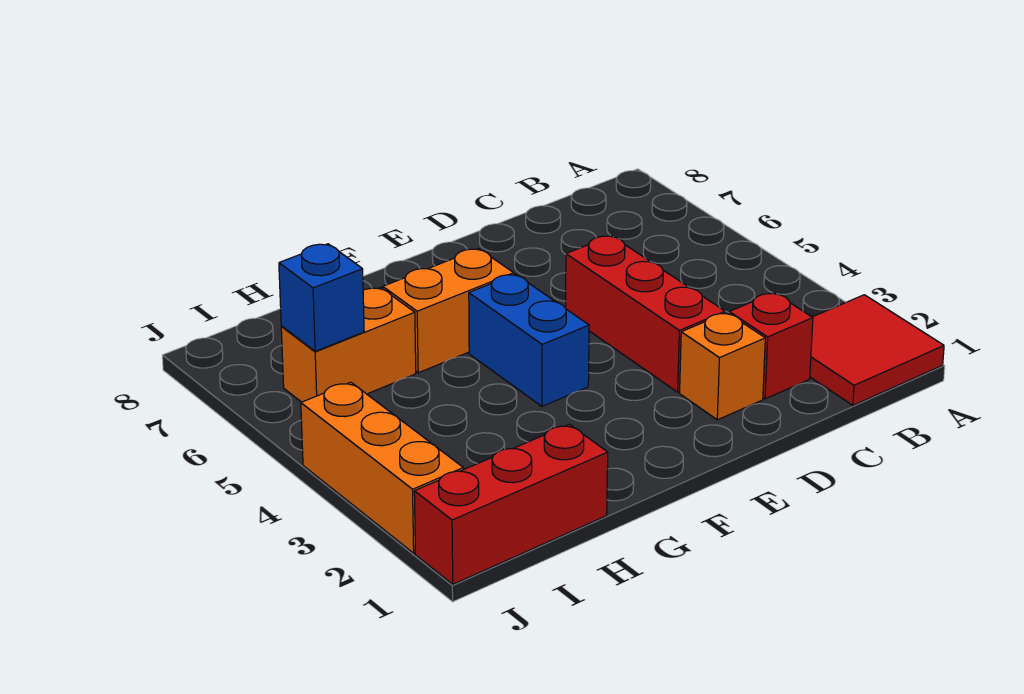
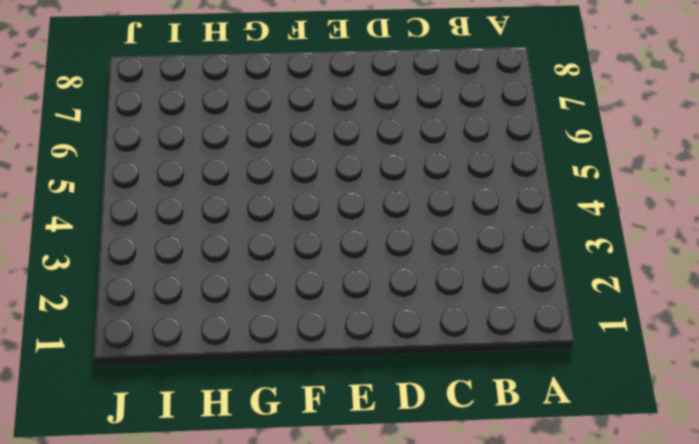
none -> red 2x2 tile [810,295,944,405]
none -> red 1x1 brick [729,293,813,399]

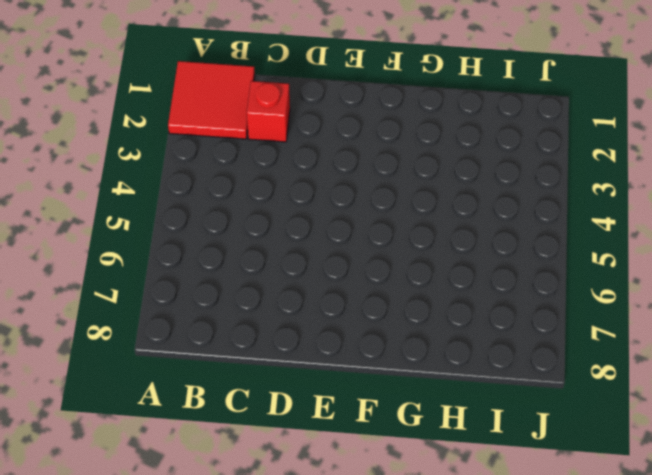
none -> orange 1x1 brick [680,313,765,420]
none -> red 1x3 brick [566,236,725,392]

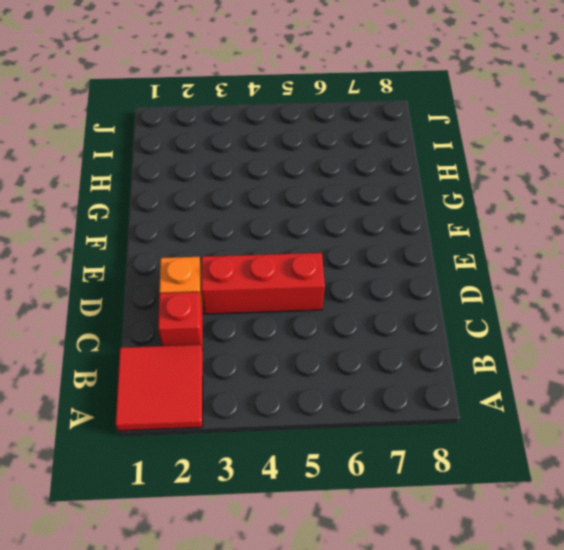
none -> blue 1x2 brick [469,274,589,406]
none -> orange 1x2 brick [383,249,514,373]

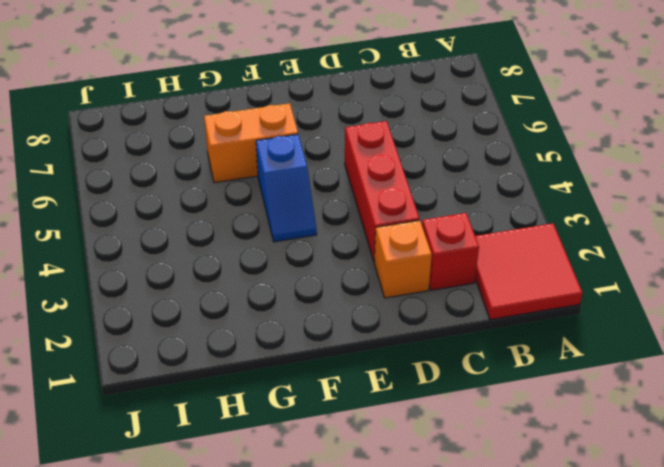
blue 1x2 slope [256,134,317,242] -> blue 1x2 brick [469,274,589,406]
none -> red 1x3 brick [414,424,608,584]
none -> orange 1x2 brick [281,287,416,402]

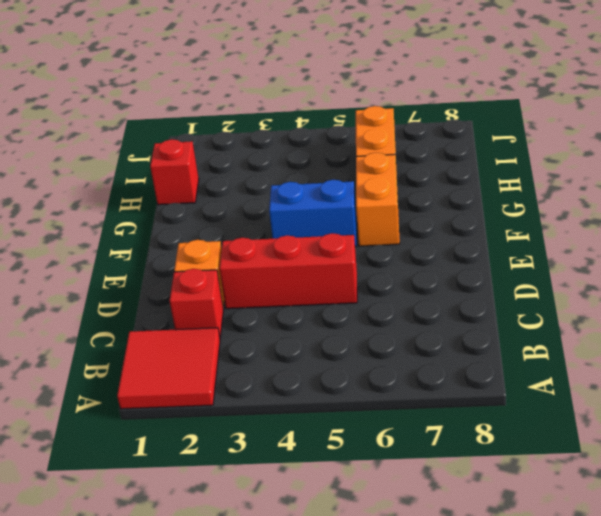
red 1x1 brick [150,139,199,205] -> red 1x3 brick [414,424,608,584]
none -> orange 1x3 brick [301,382,463,553]
none -> blue 1x1 brick [279,244,364,351]

